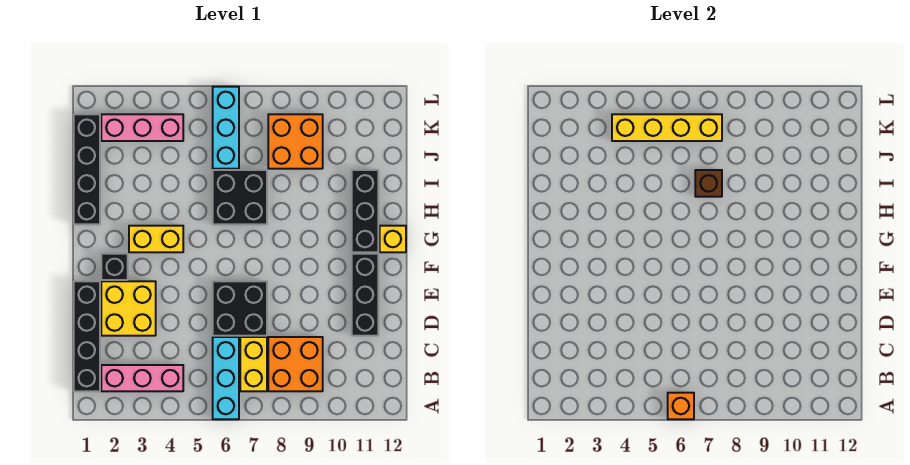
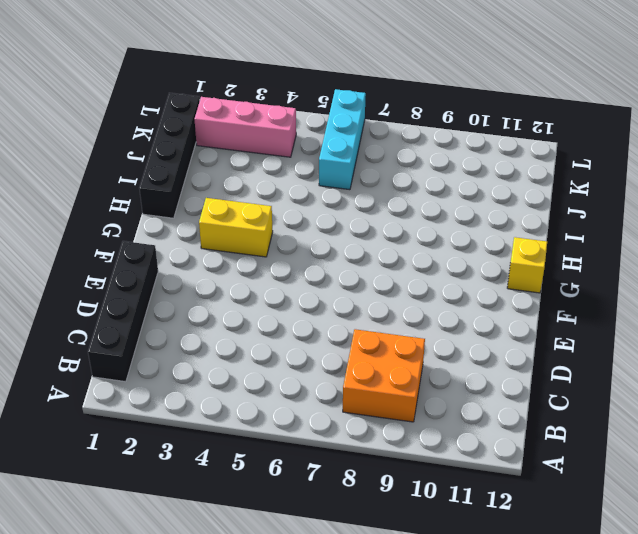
none -> cyan 1x3 brick [213,337,239,419]
none -> pink 1x3 brick [101,365,183,391]
none -> yellow 1x2 brick [240,337,267,391]

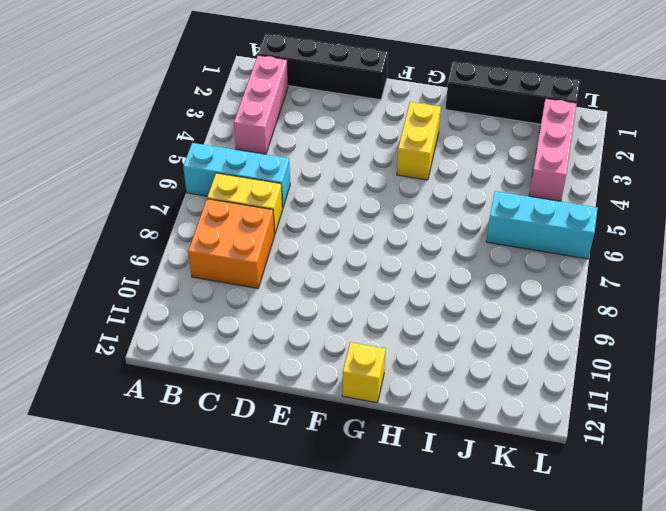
none -> yellow 2x2 brick [101,281,156,336]
none -> black 2x2 brick [213,281,267,336]
none -> black 1x3 brick [352,254,378,336]

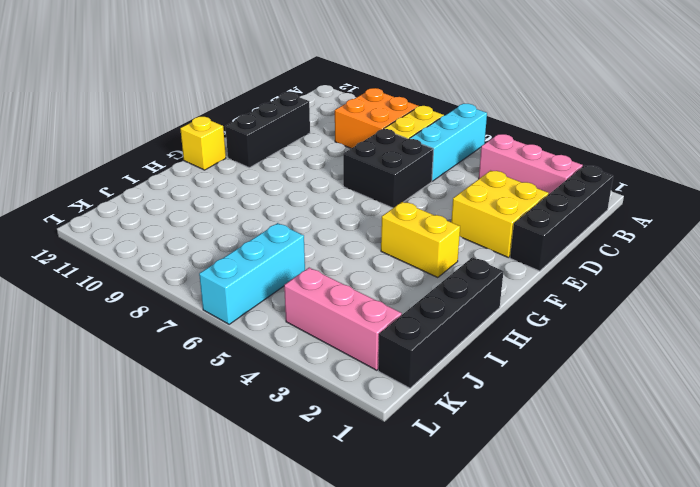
none -> black 1x1 brick [101,254,128,280]
none -> black 1x3 brick [352,170,378,252]
none -> black 2x2 brick [213,170,267,224]

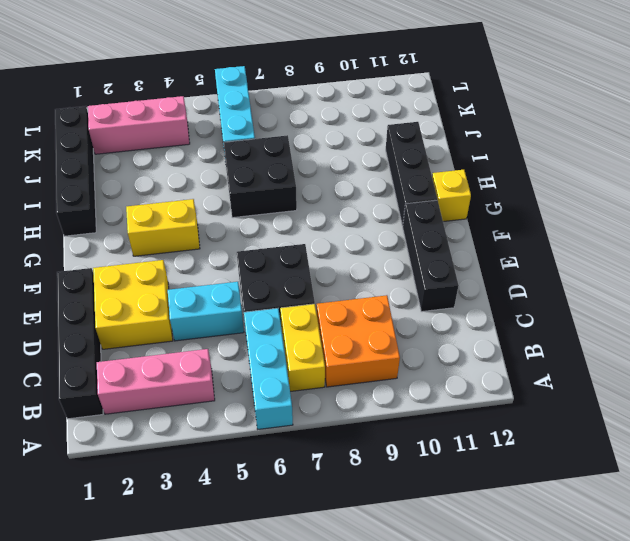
cyan 1x2 brick [168,282,244,341] -> none
none -> black 1x1 brick [101,254,128,280]
none -> orange 2x2 brick [268,114,323,169]
none -> orange 1x1 brick [668,393,694,419]

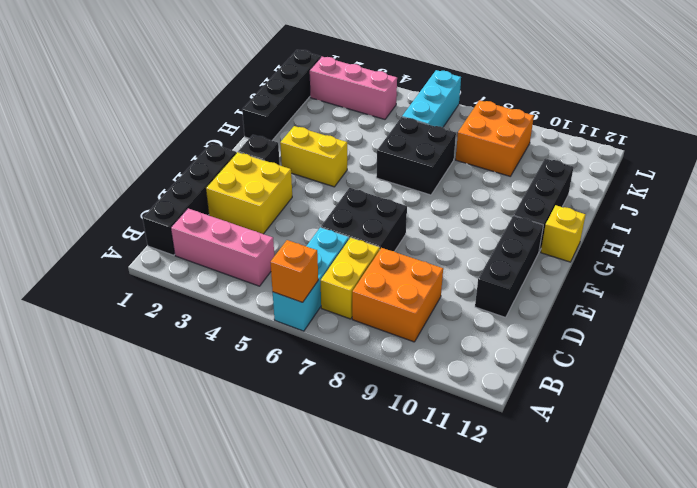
none -> brown 1x1 brick [695,170,722,197]
none -> yellow 1x4 brick [612,114,722,141]

